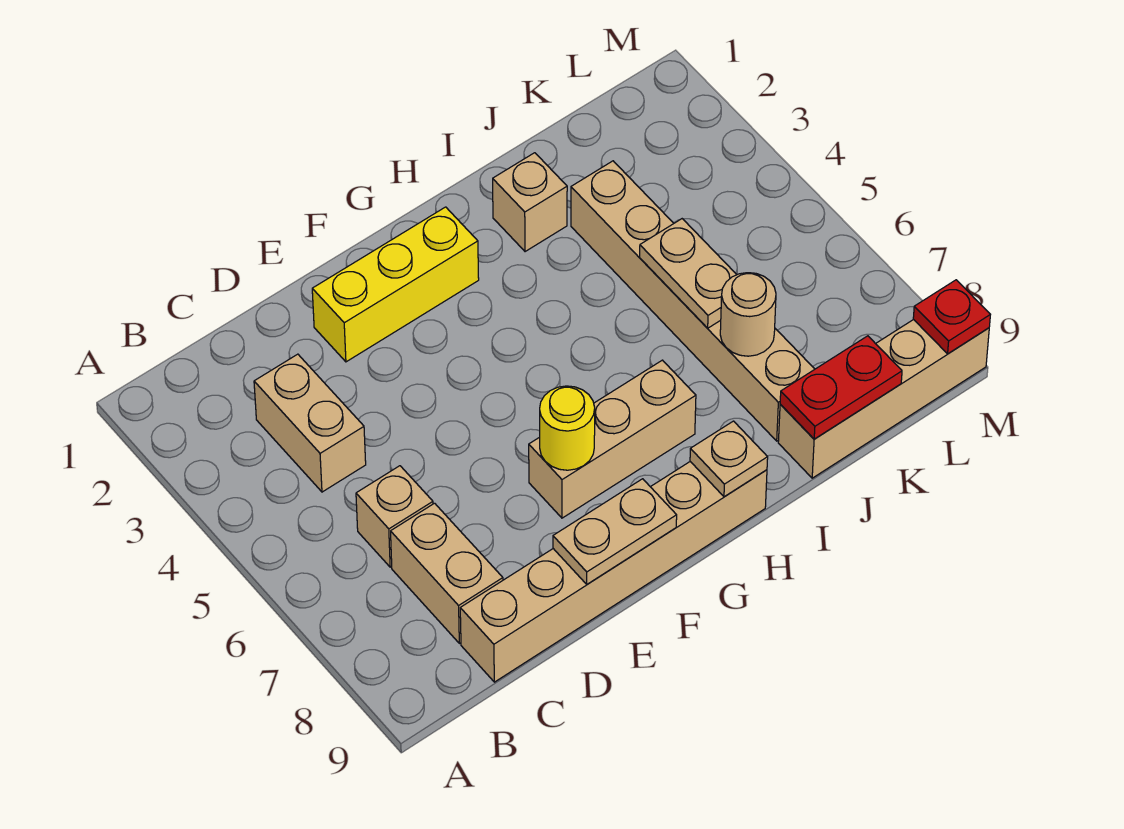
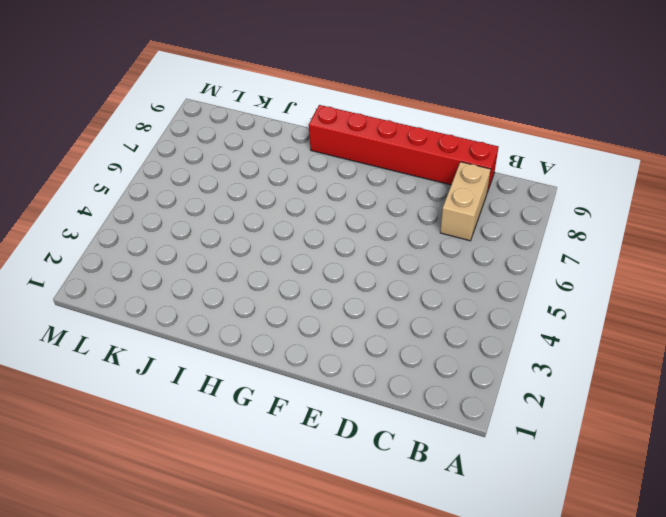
red 1x6 brick [309,105,498,192] -> tan 1x6 brick [460,462,767,682]
none -> tan 1x2 brick [254,354,366,492]
none -> tan 1x1 brick [356,466,433,567]
none -> yellow 1x3 brick [312,207,479,362]

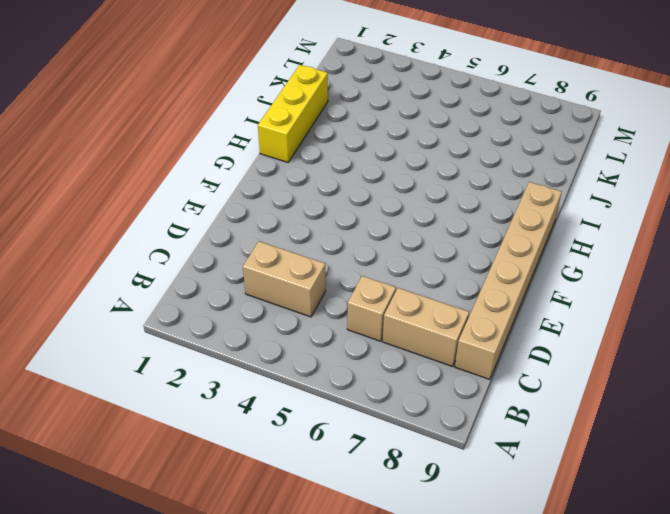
yellow 1x3 brick [258,65,328,162] -> yellow 1x3 brick moved to [312,207,479,362]
none -> tan 1x3 brick [529,360,696,518]
none -> tan 1x1 brick [493,153,567,252]
none -> tan 1x6 brick [571,161,815,441]

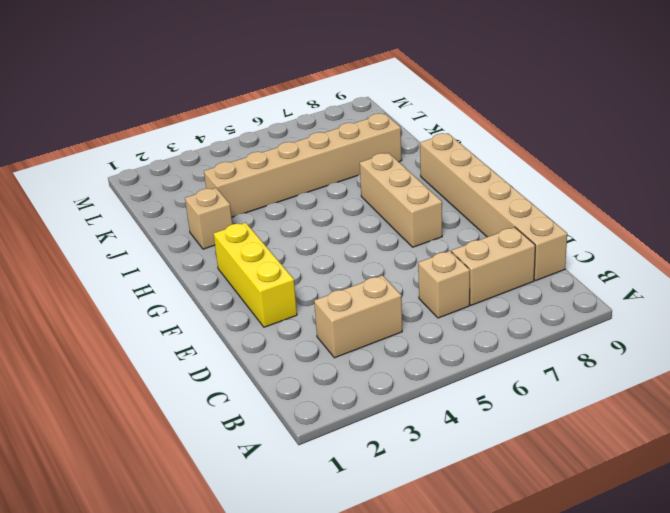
none -> tan 1x4 brick [778,320,989,478]
none -> tan 1x2 plate [553,479,677,584]
none -> yellow 1x1 round brick [540,386,595,470]

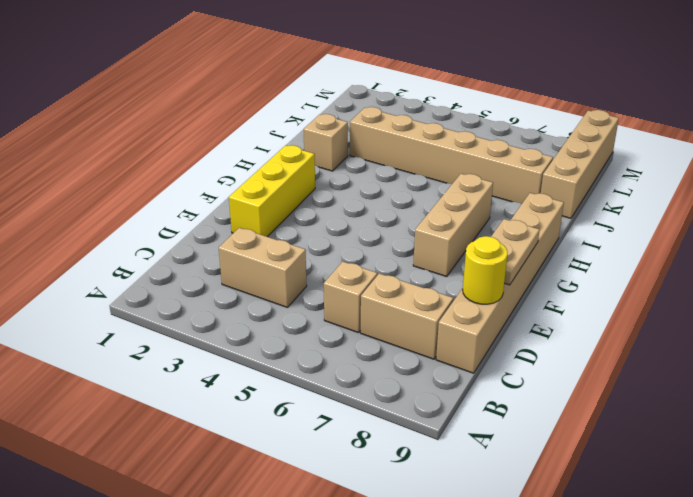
yellow 1x1 round brick [463,236,508,304] -> yellow 1x1 round brick moved to [540,386,595,470]
none -> tan 1x1 plate [690,421,768,497]
none -> tan 1x2 plate [640,219,737,328]
none -> tan 1x1 round brick [720,273,776,356]

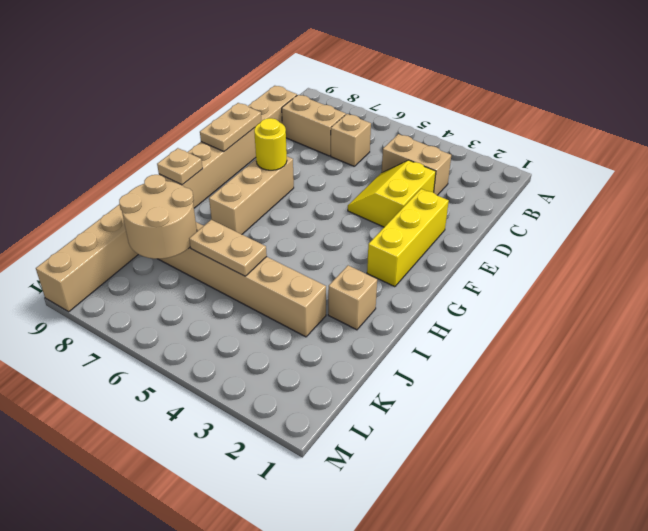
yellow 2x2 slope [348,160,436,227] -> none
tan 2x2 round brick [119,175,197,259] -> tan 1x1 round brick [720,273,776,356]
none -> red 1x2 plate [780,336,902,439]
none -> red 1x1 plate [913,280,990,354]

